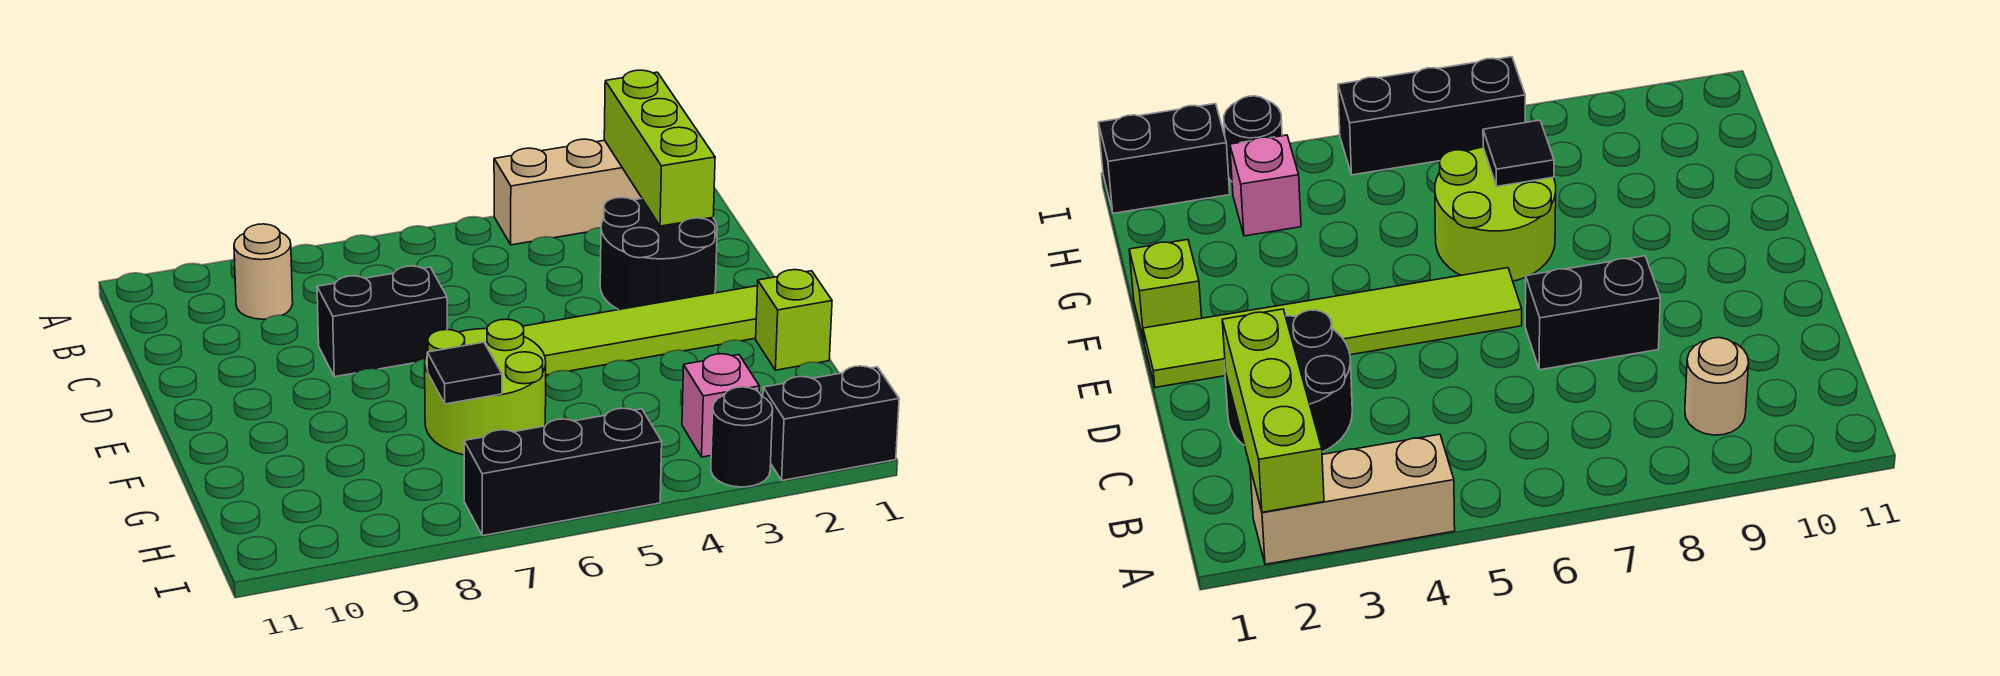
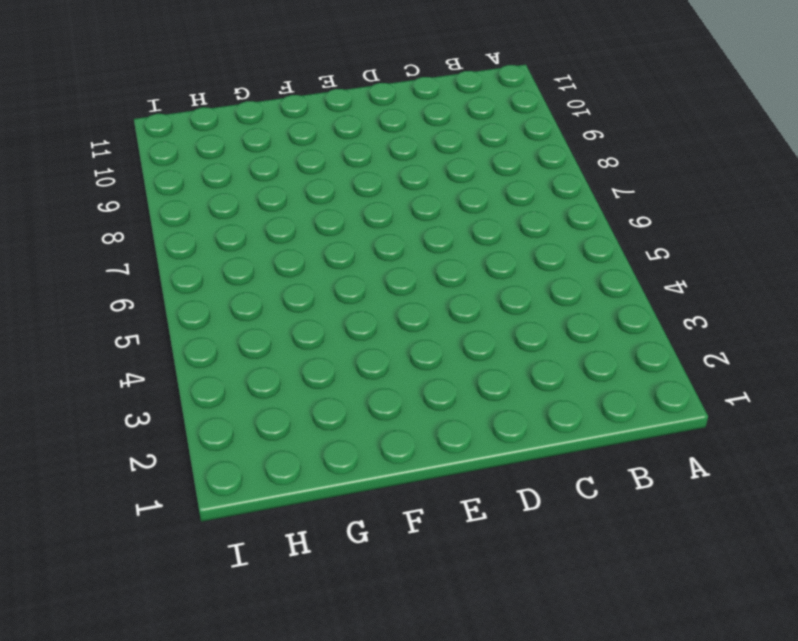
none -> tan 1x3 brick [494,139,642,245]
none -> tan 1x1 round brick [234,224,293,319]
none -> black 2x2 round brick [600,198,717,310]

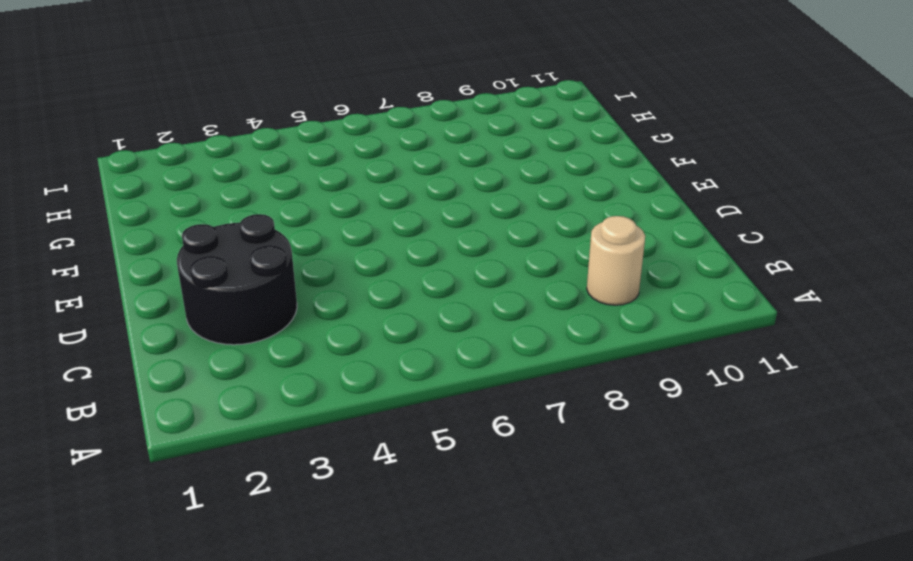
none -> tan 1x3 brick [494,139,642,245]
none -> black 1x2 brick [317,266,447,377]
none -> lime 1x6 tile [523,286,758,375]

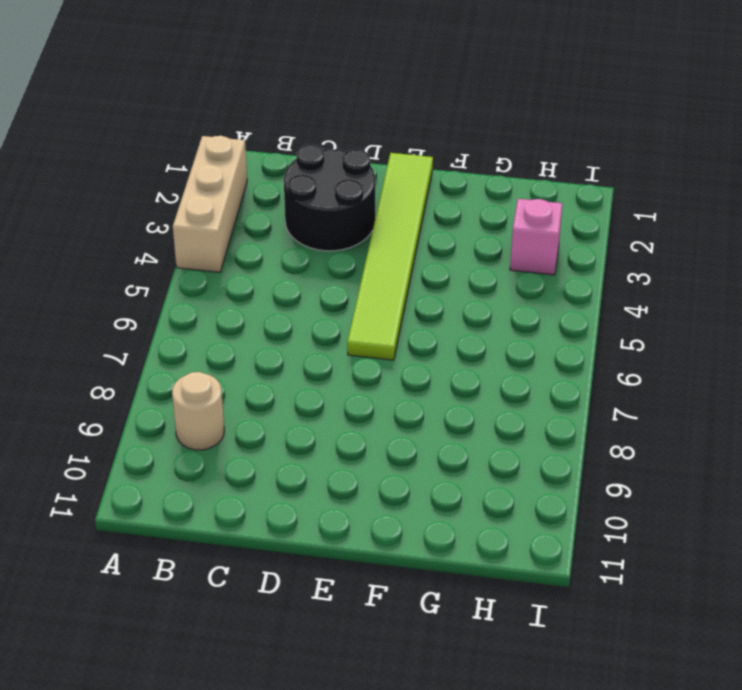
none -> black 1x2 brick [317,266,447,377]
none -> lime 1x1 brick [756,270,832,370]
none -> lime 2x2 round brick [425,319,546,455]

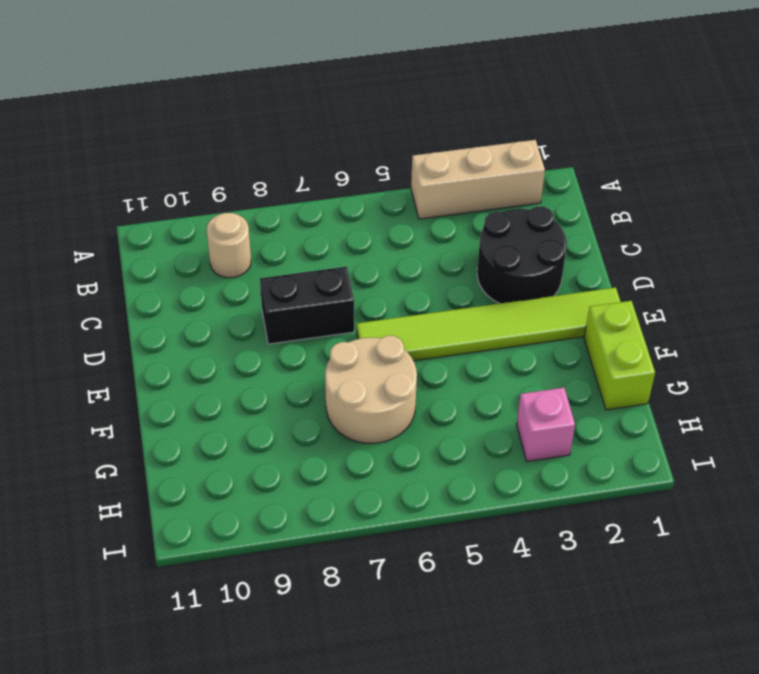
lime 1x2 brick [584,301,655,410] -> lime 1x1 brick [756,270,832,370]
tan 2x2 round brick [325,336,417,444] -> lime 2x2 round brick [425,319,546,455]
none -> black 1x2 brick [763,366,899,481]
none -> black 1x1 round brick [711,387,773,487]
none -> black 1x3 brick [464,408,662,536]

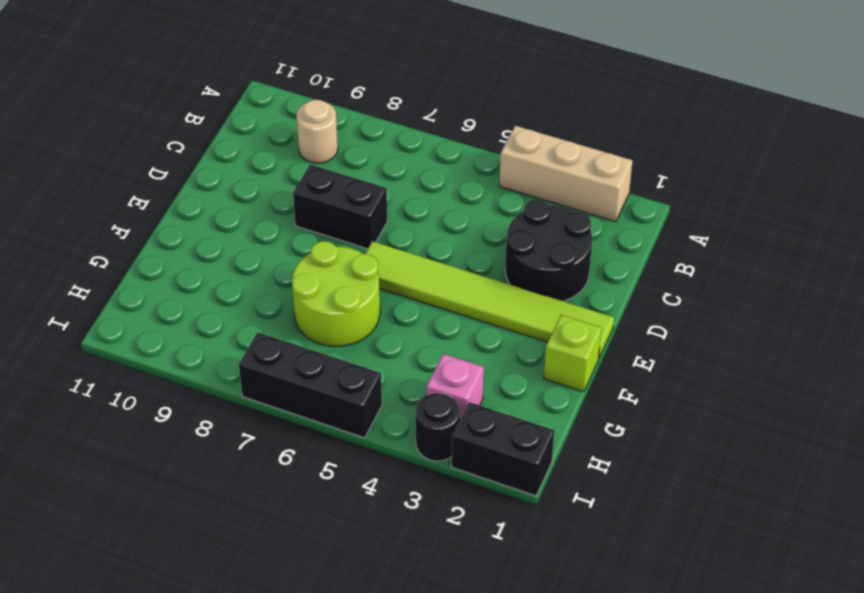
none -> lime 1x3 brick [604,70,715,226]
none -> black 1x1 tile [427,342,502,404]

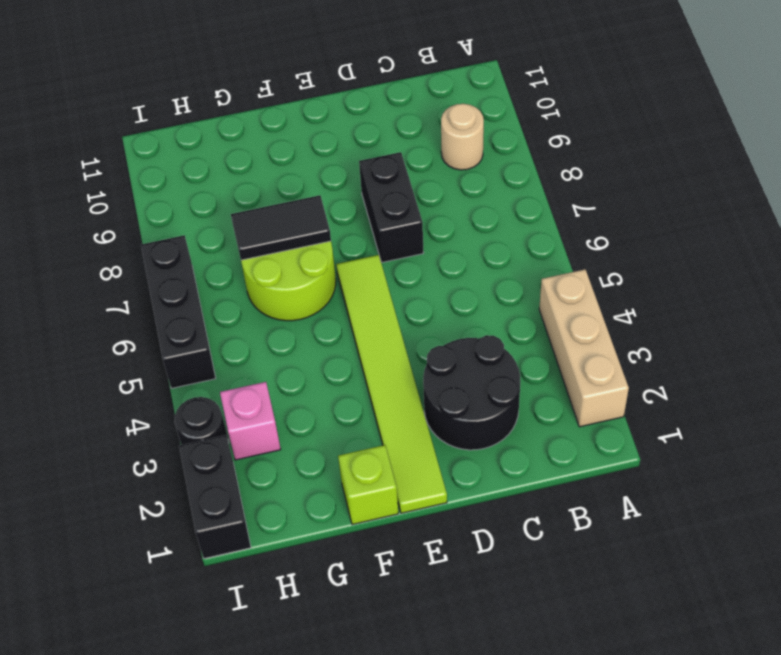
black 1x2 tile [231,195,331,260] -> black 1x1 tile [427,342,502,404]
none -> lime 1x3 brick [604,70,715,226]

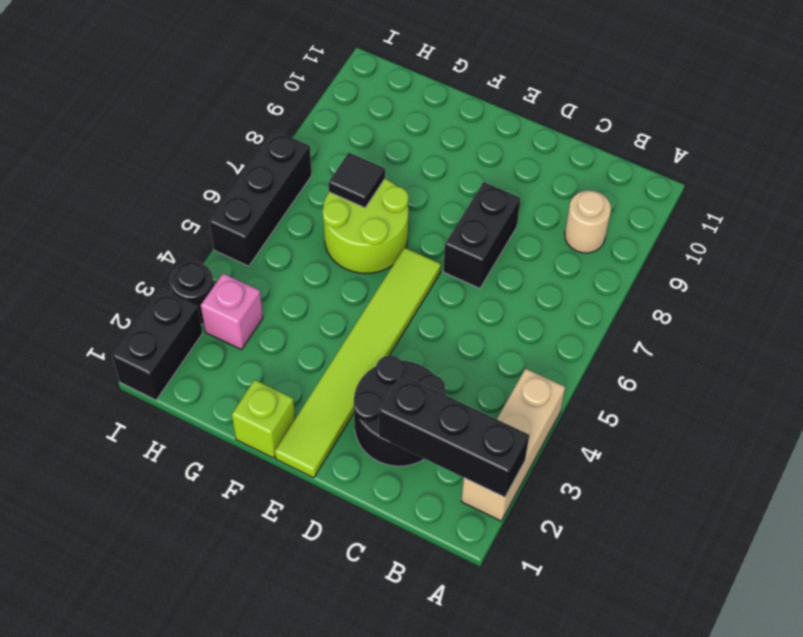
black 1x3 brick [379,375,529,497] -> lime 1x3 brick [604,70,715,226]

